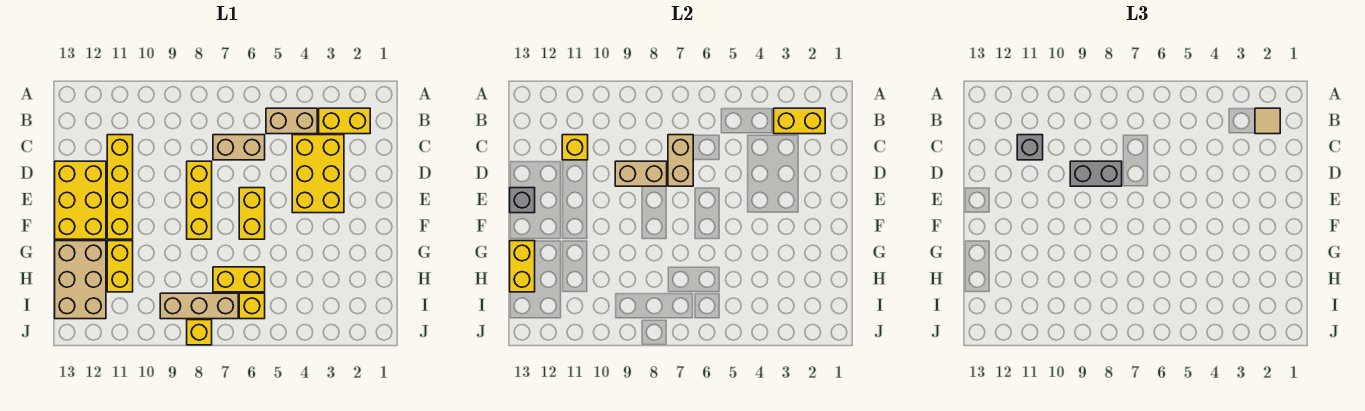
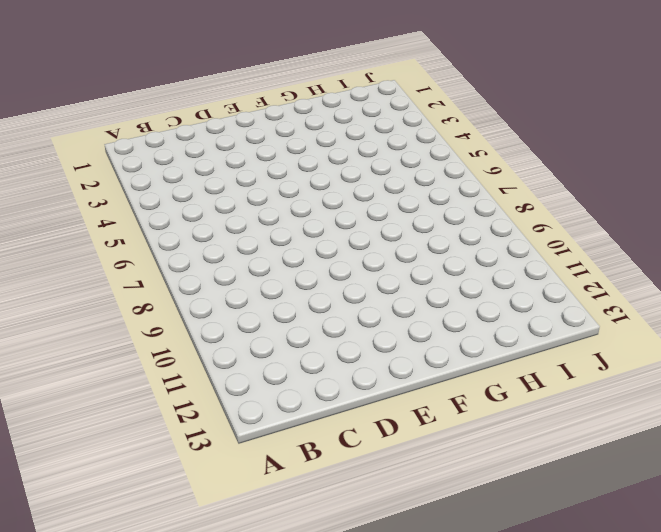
none -> yellow 1x2 brick [319,108,370,134]
none -> tan 1x2 brick [266,108,317,134]
none -> yellow 2x3 brick [292,135,344,213]

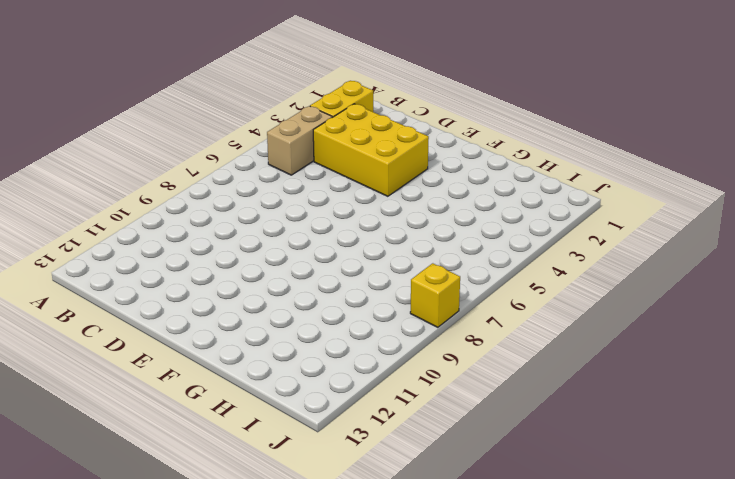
none -> tan 1x2 brick [213,135,265,160]
none -> yellow 1x4 brick [107,135,133,239]
none -> yellow 1x3 brick [187,161,212,239]

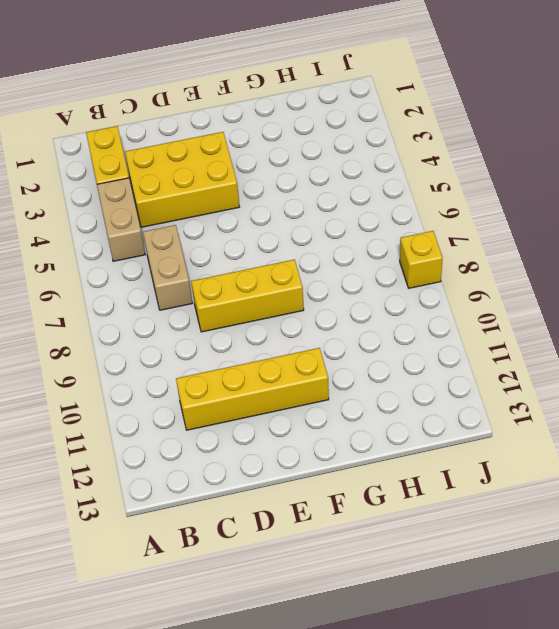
none -> yellow 2x3 brick [55,161,106,239]
none -> yellow 1x2 brick [239,188,265,239]
none -> yellow 1x2 brick [107,241,133,292]

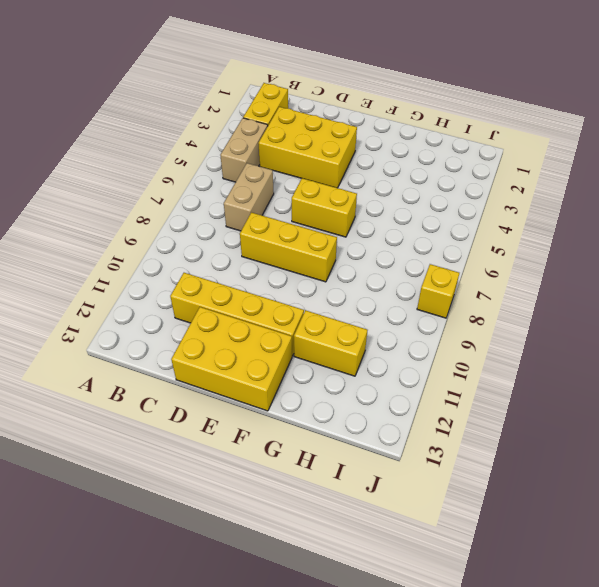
none -> tan 2x3 brick [55,241,106,319]
none -> yellow 1x2 brick [213,267,265,292]
none -> yellow 1x1 brick [239,293,265,319]

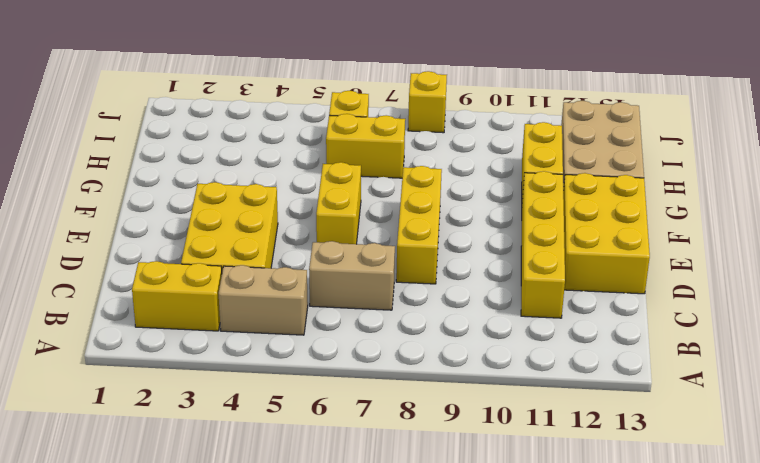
none -> tan 1x3 brick [160,293,238,319]
none -> yellow 1x2 brick [774,108,825,134]
none -> tan 1x2 brick [668,135,693,186]

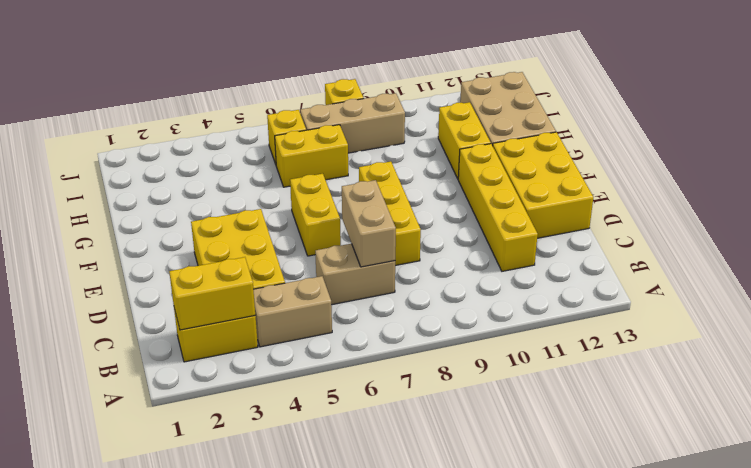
none -> yellow 1x1 brick [562,135,588,160]
none -> tan 1x2 brick [615,161,667,186]
none -> grey 1x1 brick [510,188,535,213]

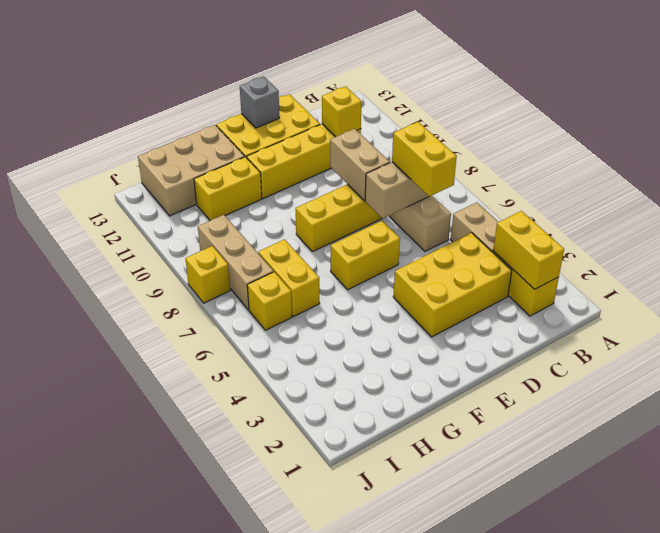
yellow 1x2 brick [392,122,457,196] -> yellow 1x2 brick turned to [510,241,535,292]
none -> tan 1x1 tile [1255,108,1280,134]
none -> grey 1x1 brick [1017,135,1043,160]
none -> grey 1x2 brick [1070,161,1122,186]

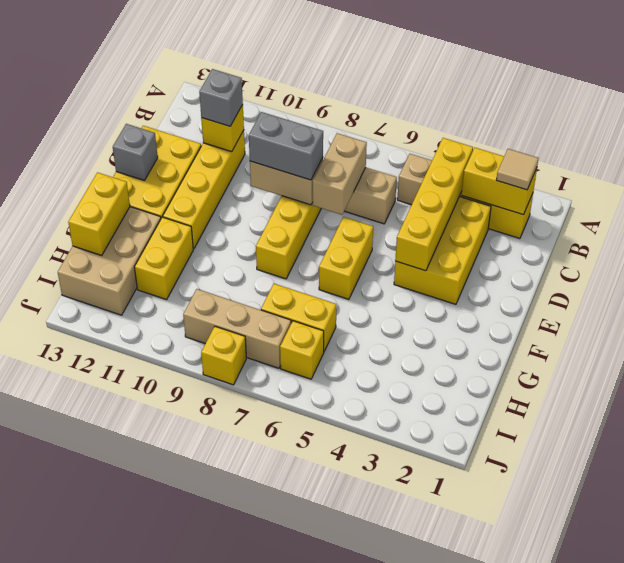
yellow 1x4 brick [395,138,473,271] -> none

